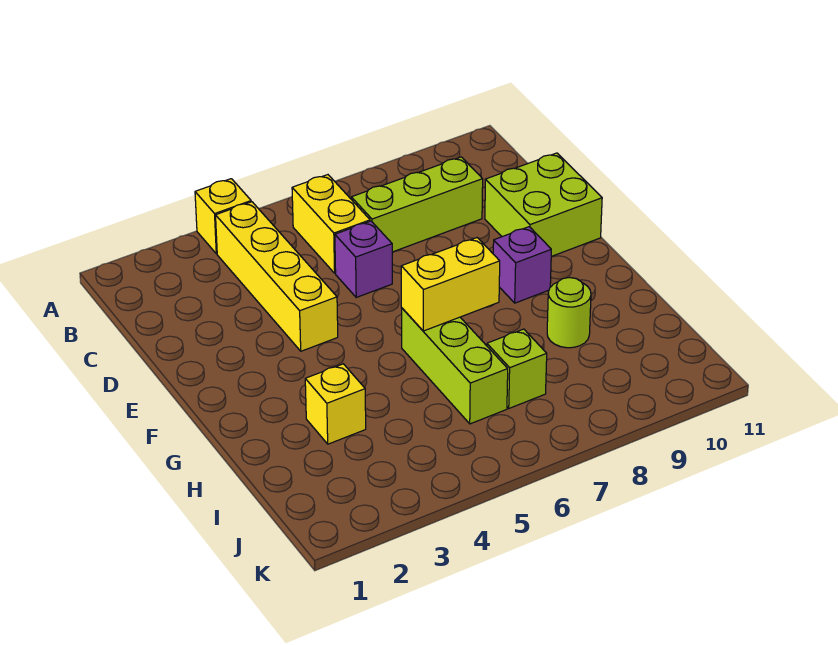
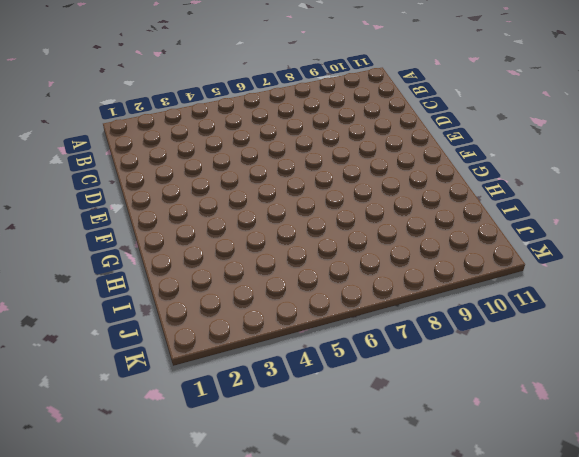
none -> yellow 1x1 brick [195,179,251,254]
none -> yellow 1x4 brick [216,202,338,351]
none -> yellow 1x2 brick [292,175,370,273]

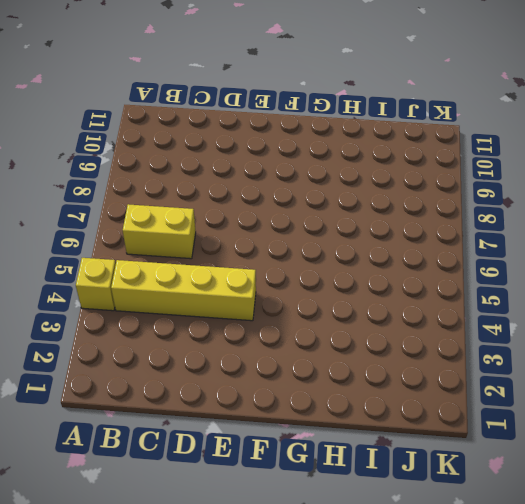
none -> lime 1x3 brick [351,157,483,252]
none -> purple 1x1 brick [335,221,392,297]
none -> lime 2x2 brick [485,153,602,257]

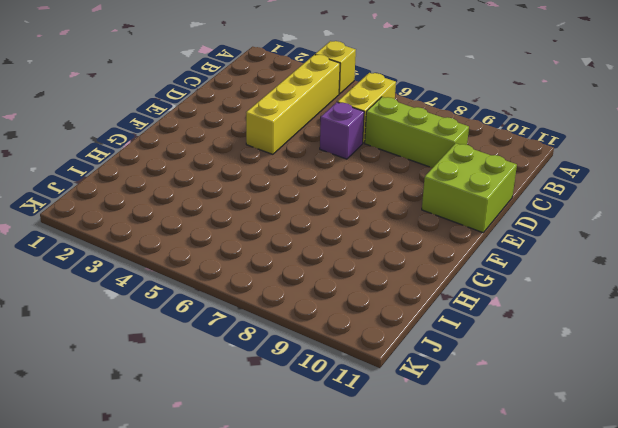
none -> purple 1x1 brick [493,227,551,303]
none -> lime 1x3 brick [402,308,508,424]
none -> yellow 1x1 brick [305,364,366,444]

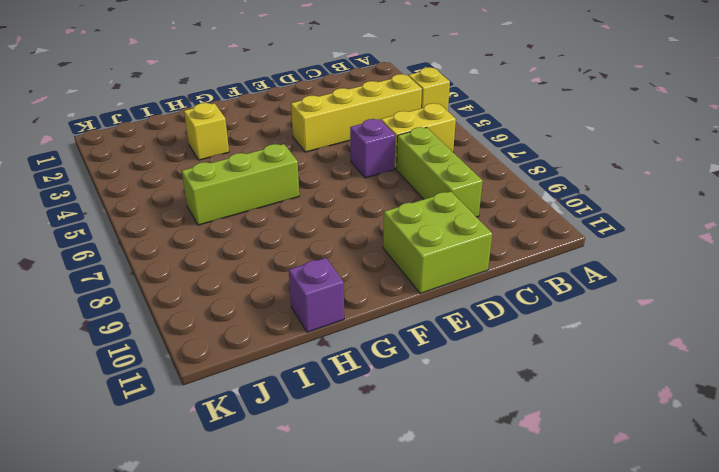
purple 1x1 brick [289,258,344,332] -> purple 1x1 brick moved to [493,227,551,303]
none -> lime 1x1 round brick [547,278,591,348]
none -> lime 1x1 brick [487,329,547,408]
none -> yellow 1x2 brick [401,238,500,331]

